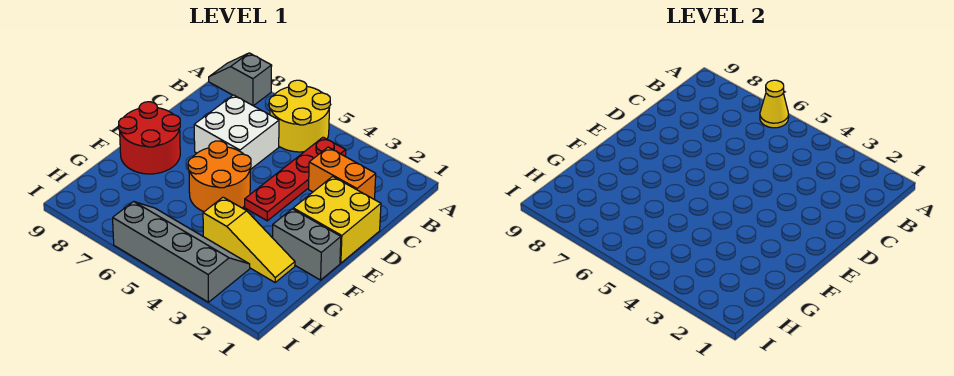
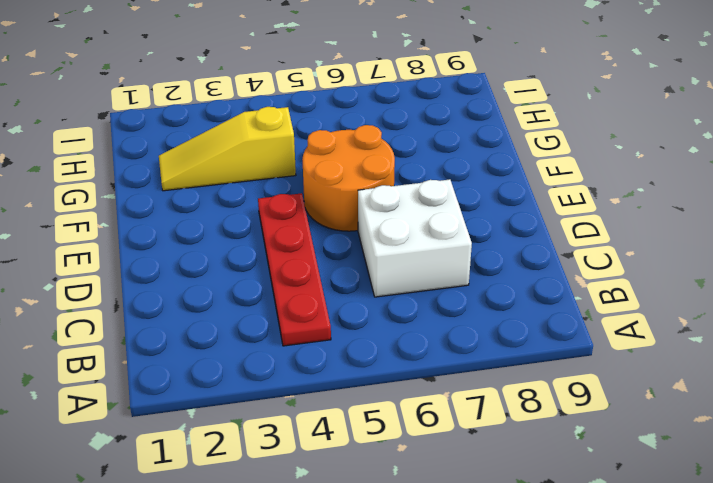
none -> yellow 2x2 round brick [269,80,330,152]
none -> grey 1x2 slope [209,53,272,106]
none -> orange 1x2 brick [309,147,376,200]

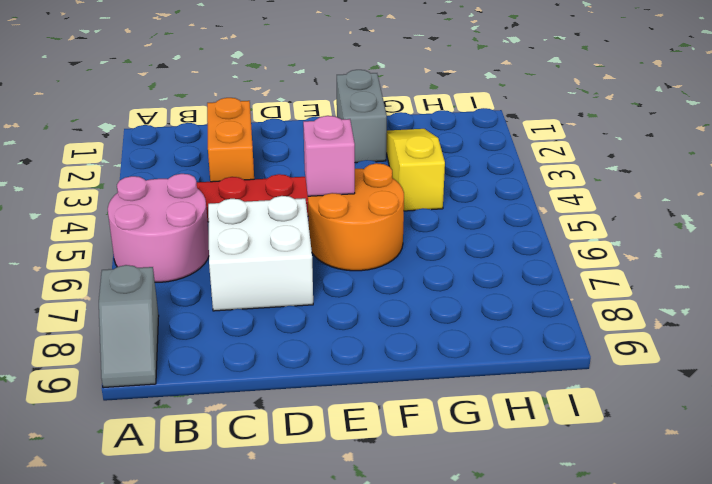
pink 2x2 round brick [108,174,209,282] -> yellow 2x2 round brick [269,80,330,152]
pink 1x1 brick [303,116,355,196] -> none
none -> yellow 2x2 brick [293,176,381,263]
none -> red 2x2 round brick [119,102,180,174]
none -> grey 2x4 slope [113,201,250,302]

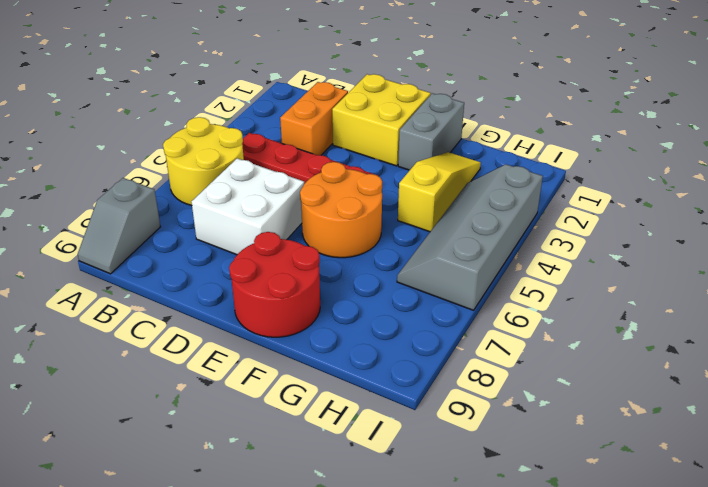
none -> yellow 1x1 cone [760,80,789,128]

